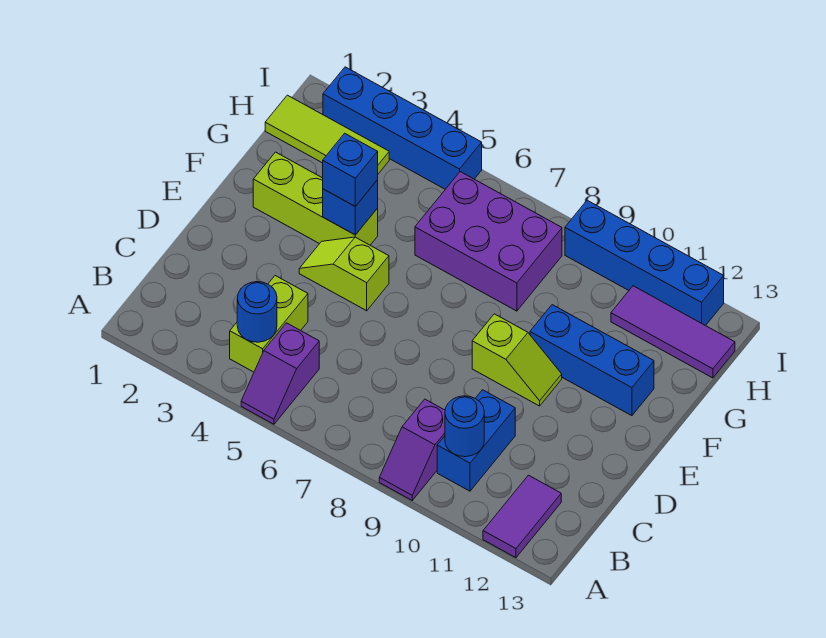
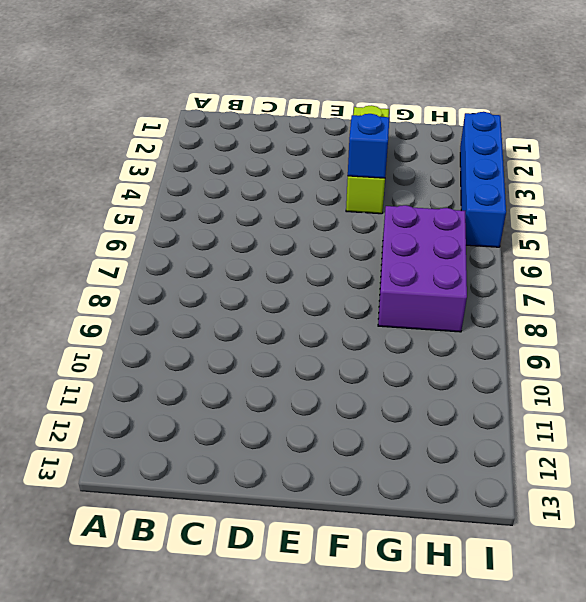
none -> purple 1x2 slope [241,323,319,424]
none -> purple 1x2 slope [379,399,445,500]
none -> purple 1x2 tile [483,475,561,558]

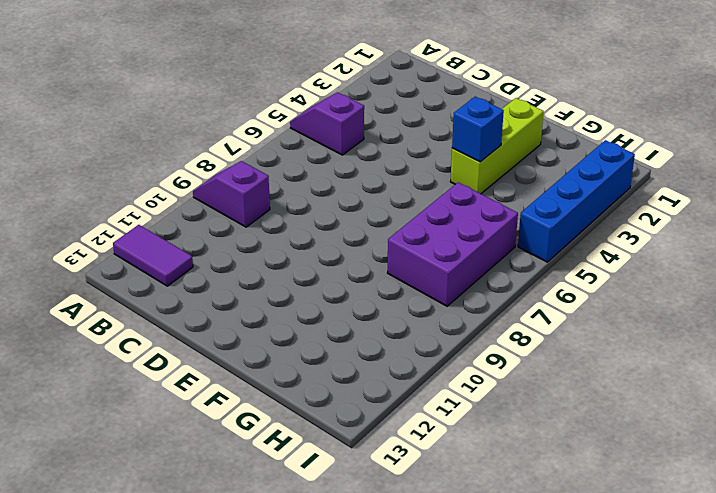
none -> lime 1x2 brick [230,276,308,372]
none -> blue 1x2 brick [437,390,515,491]
none -> lime 1x2 slope [299,237,389,311]

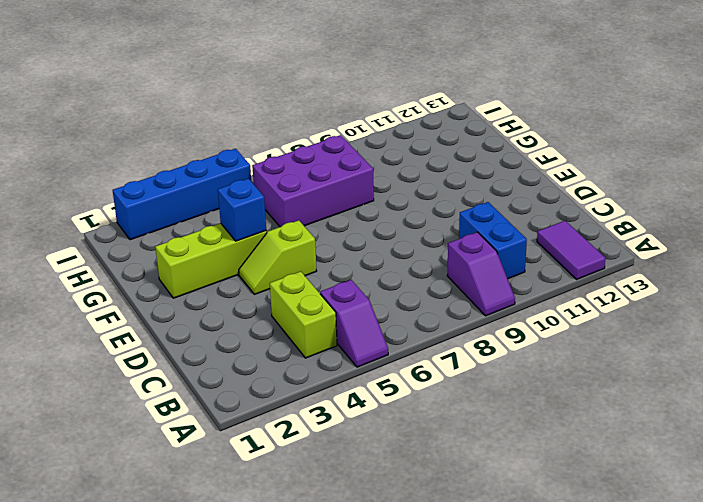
none -> lime 1x2 slope [472,314,562,406]
none -> blue 1x3 brick [530,305,654,416]
none -> lime 1x3 tile [265,95,389,174]

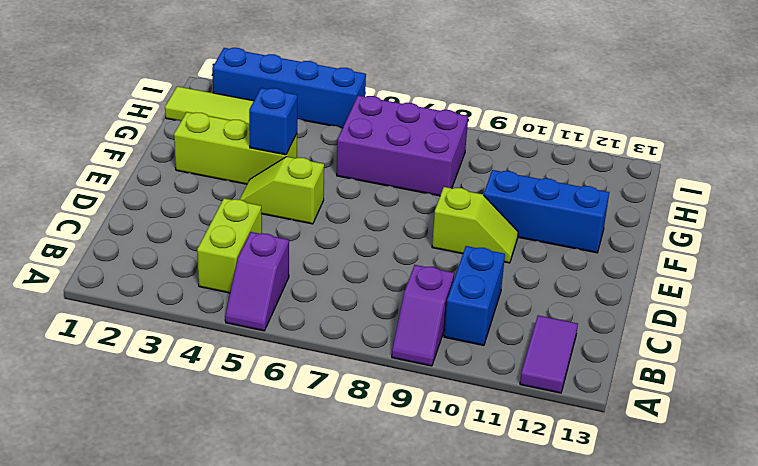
none -> purple 1x3 tile [611,286,735,378]
none -> blue 1x4 brick [565,200,724,326]
none -> blue 1x1 round brick [237,282,277,342]

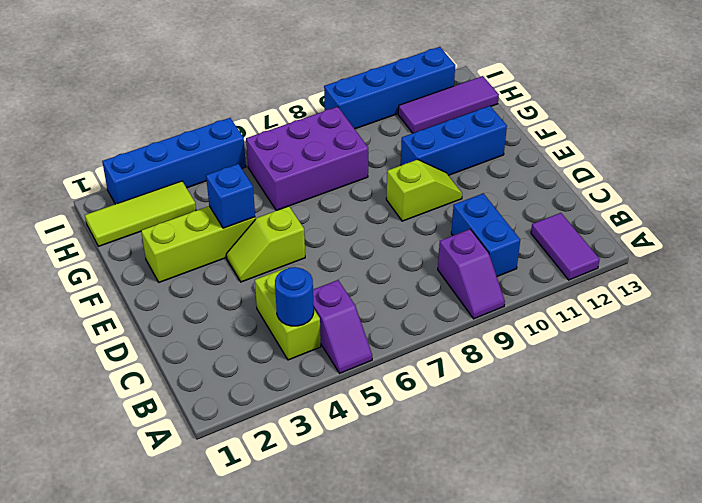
none -> blue 1x1 round brick [445,396,484,457]
none -> blue 1x1 brick [323,133,378,206]

